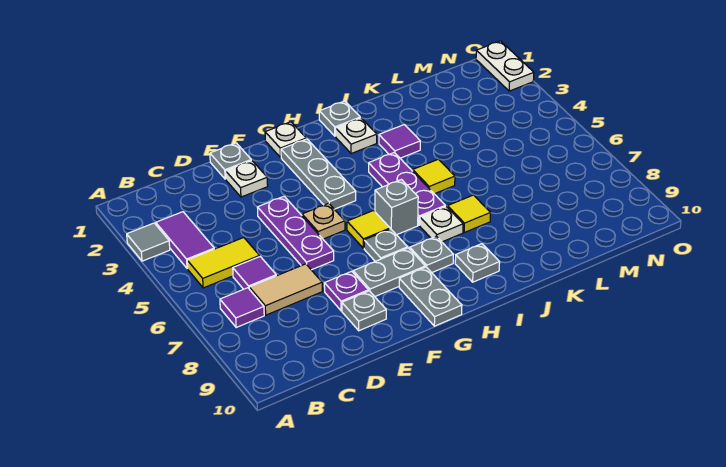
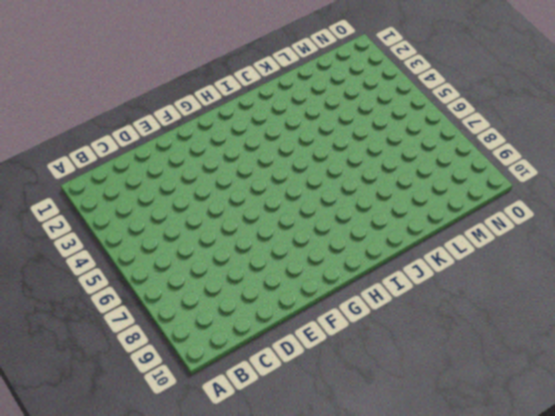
none -> grey 1x1 tile [127,223,170,261]
none -> purple 1x2 tile [156,212,214,269]
none -> yellow 1x2 tile [187,238,260,288]

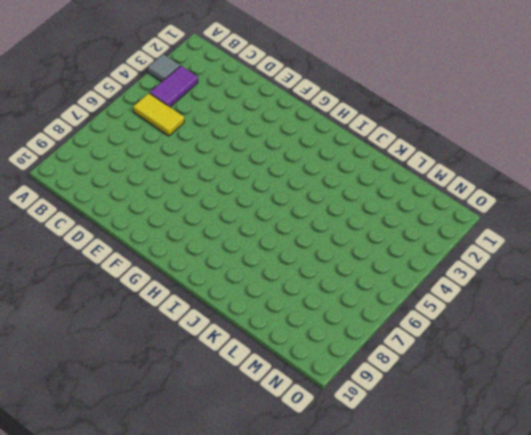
none -> purple 1x1 tile [220,288,264,327]
none -> purple 1x1 tile [233,257,276,289]
none -> tan 1x2 tile [249,264,322,315]

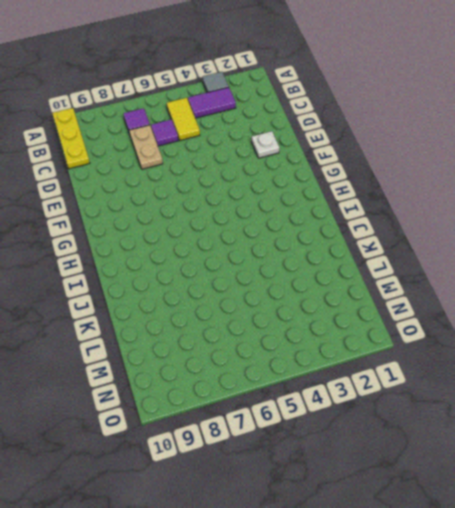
yellow 1x3 plate [52,108,90,169] -> none
tan 1x2 plate [129,125,163,169] -> tan 1x2 tile [249,264,322,315]
none -> grey 1x1 plate [210,143,251,179]
none -> purple 1x3 plate [257,196,334,270]
none -> purple 1x1 plate [324,271,368,311]

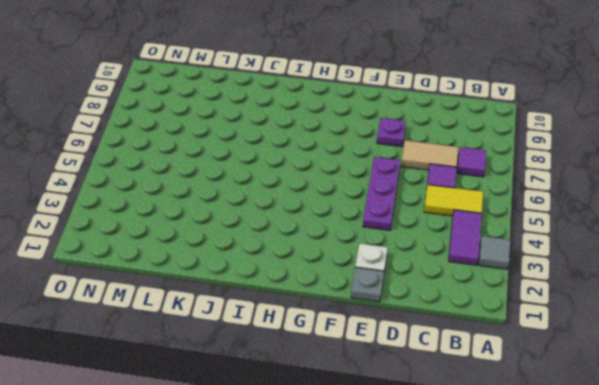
none -> grey 1x1 plate [342,291,386,331]
none -> tan 1x1 plate [302,203,345,239]
none -> grey 1x2 plate [353,248,425,297]

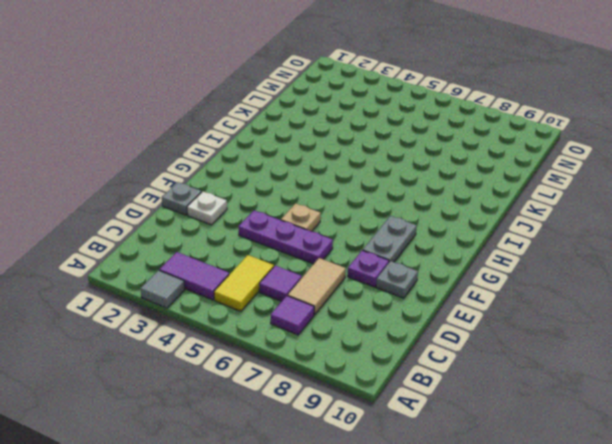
none -> white 1x1 plate [265,122,306,158]
none -> grey 1x3 plate [281,139,356,209]
none -> yellow 1x1 tile [347,211,390,248]

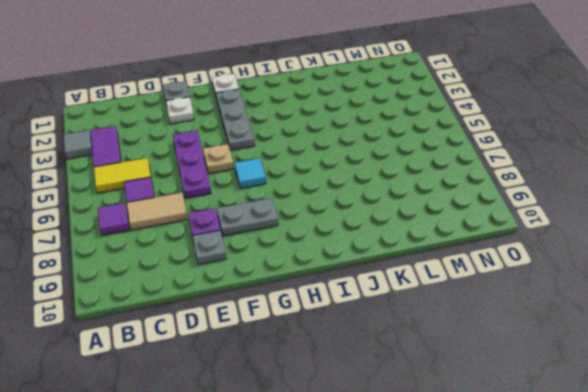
cyan 1x1 tile [235,158,266,188] -> yellow 1x1 tile [347,211,390,248]
none -> grey 1x1 plate [364,229,408,261]
none -> grey 1x2 plate [399,267,462,326]
none -> grey 1x1 brick [375,180,418,235]

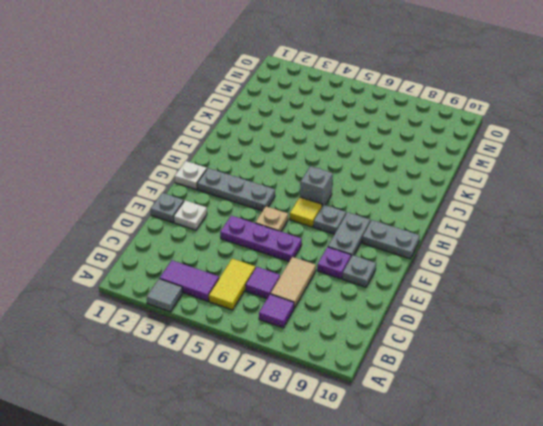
none -> grey 1x1 plate [410,236,453,273]
none -> grey 1x1 plate [319,101,360,136]
none -> white 1x1 plate [336,118,377,154]

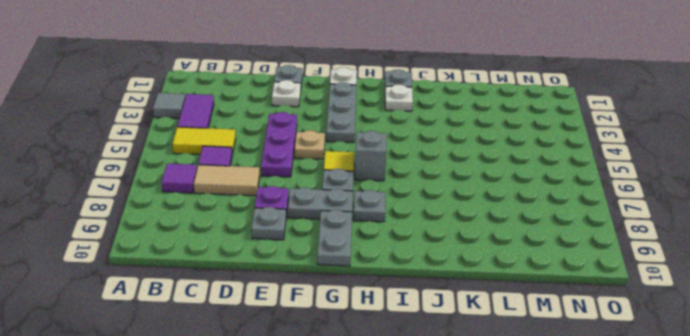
none -> purple 1x3 plate [369,153,445,225]
none -> white 1x1 plate [420,206,463,242]
none -> grey 1x1 plate [455,244,500,282]

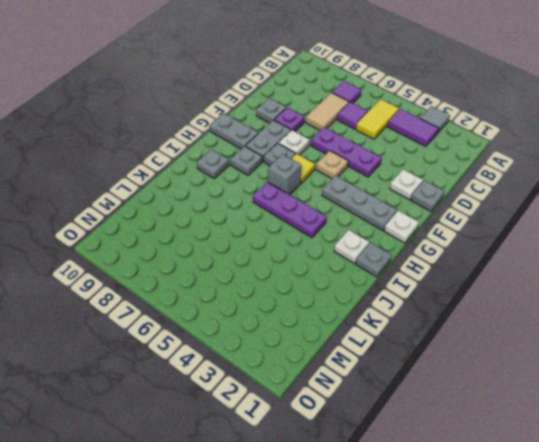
white 1x1 plate [278,130,310,155] -> white 1x1 plate moved to [420,206,463,242]
none -> purple 1x1 tile [379,125,420,158]
none -> yellow 1x1 tile [413,159,455,194]
none -> yellow 1x1 tile [447,195,491,232]

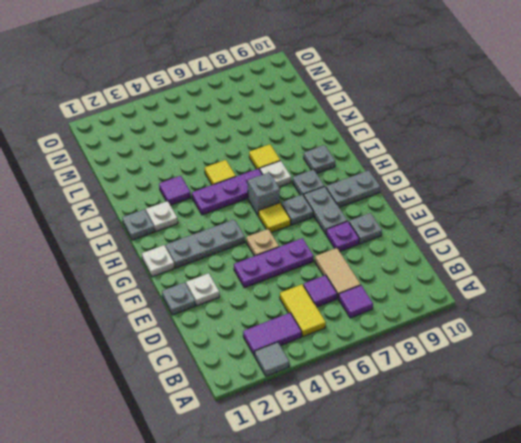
none -> white 1x2 plate [476,41,534,91]

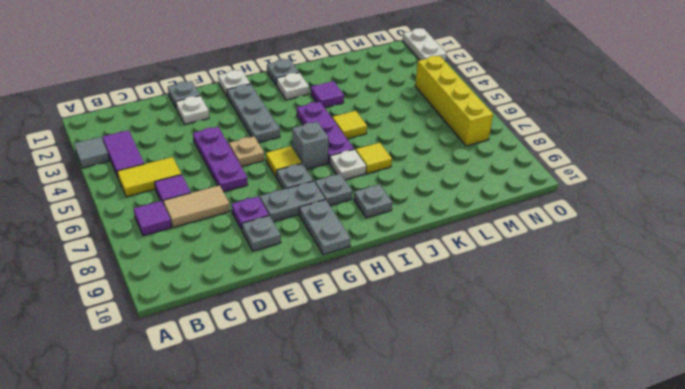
yellow 1x4 brick [415,56,493,146] -> none

